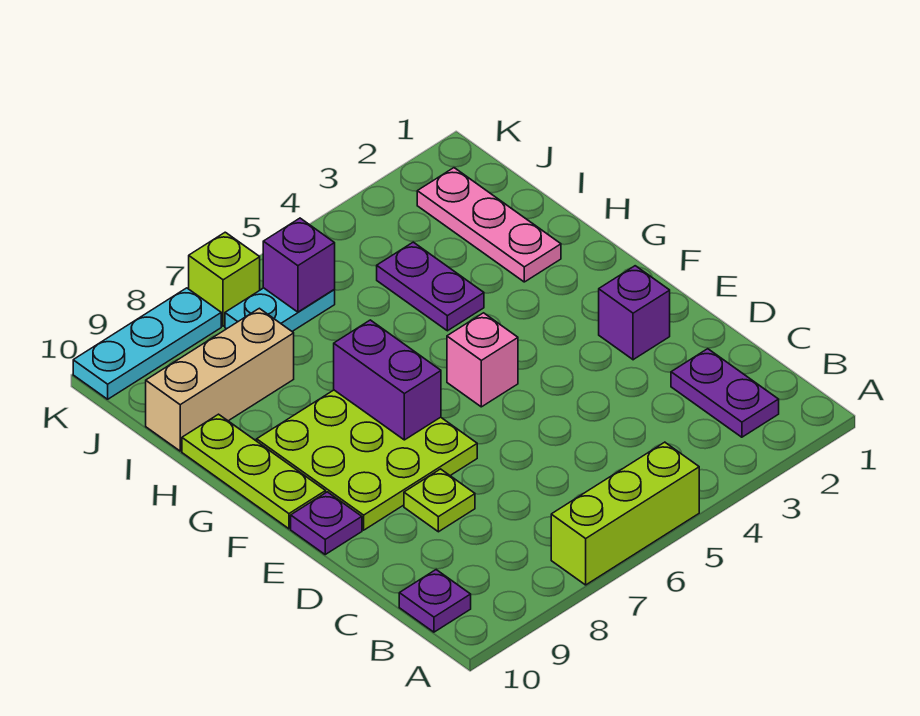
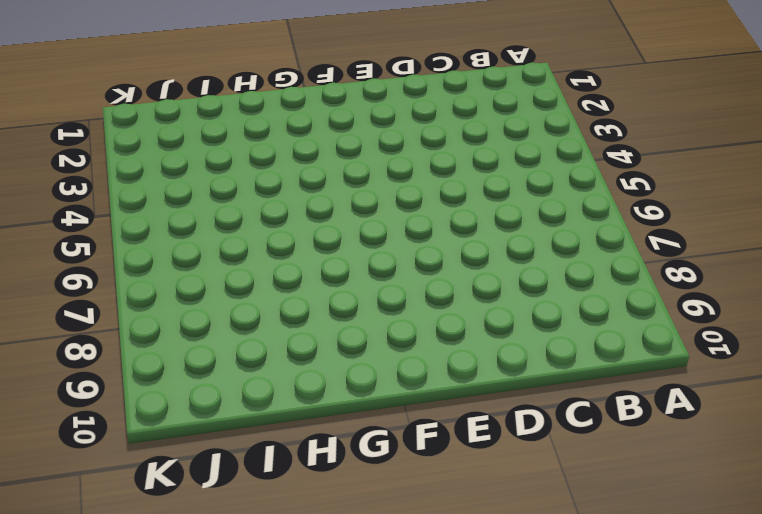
none -> lime 1x3 brick [551,442,699,585]
none -> purple 1x2 plate [671,349,779,437]
none -> purple 1x1 plate [399,570,471,632]

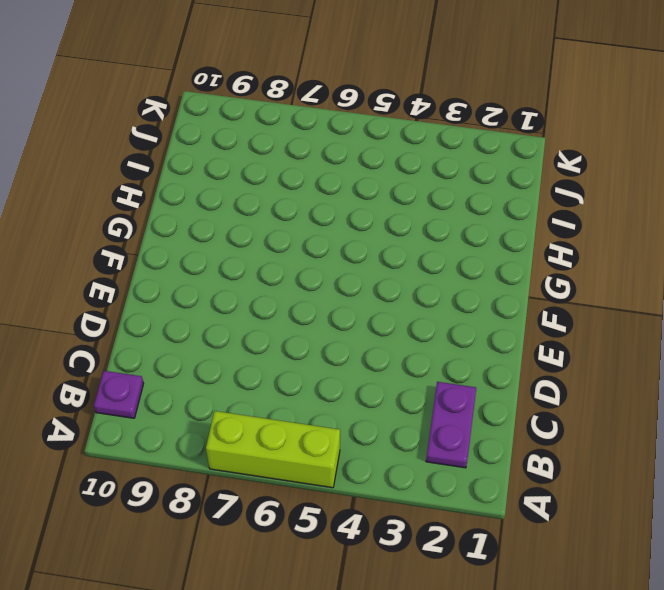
none -> lime 1x1 plate [404,469,475,532]
none -> purple 1x1 brick [599,266,670,360]
none -> lime 3x3 plate [257,390,477,530]

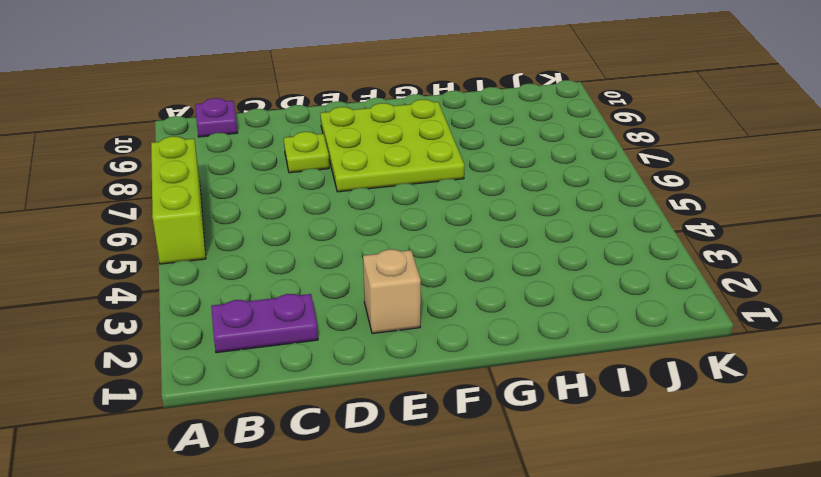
tan 1x1 brick [363,249,421,334] -> purple 1x1 brick [599,266,670,360]
none -> purple 1x1 plate [291,492,362,554]
none -> pink 1x1 brick [447,313,518,407]
none -> lime 1x3 plate [182,414,326,529]

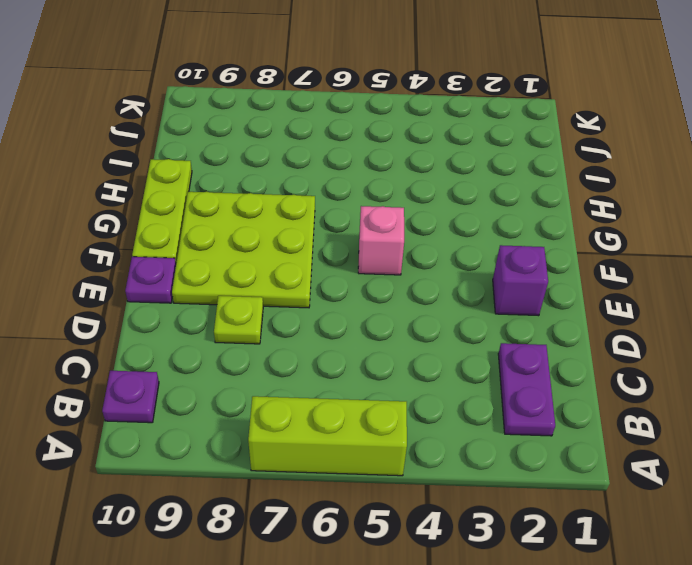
none -> pink 1x3 plate [417,168,561,282]
none -> purple 1x2 plate [377,242,484,331]
none -> tan 1x3 brick [146,308,294,451]

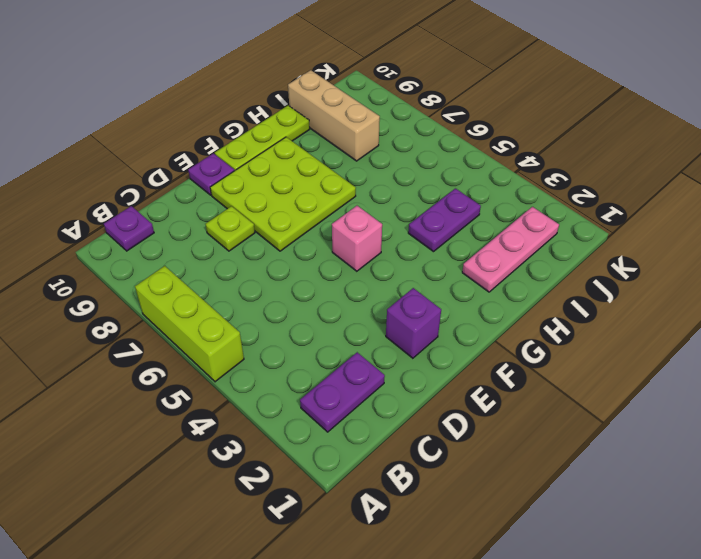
none -> cyan 1x2 plate [225,288,335,331]
none -> lime 1x1 brick [189,232,260,326]
none -> cyan 1x3 plate [73,288,221,399]

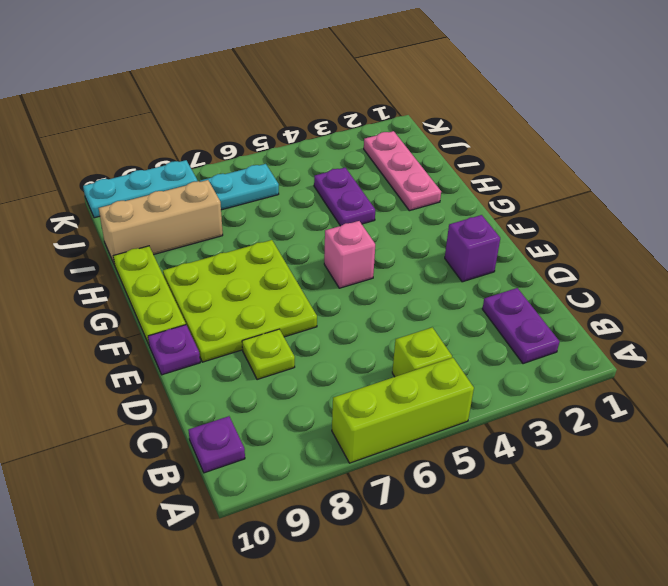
lime 1x1 brick [392,327,452,377] -> lime 1x1 brick moved to [189,232,260,326]
none -> purple 1x2 brick [334,320,441,440]
none -> purple 1x1 brick [263,218,335,312]

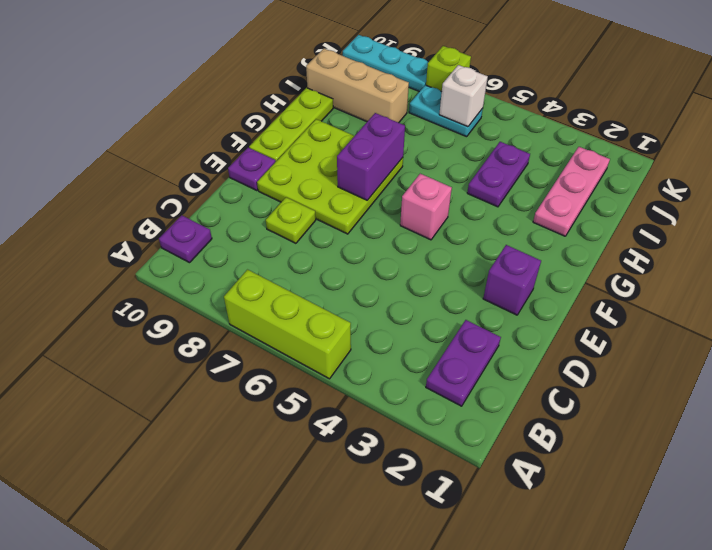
white 1x1 brick [439,65,488,127] -> purple 1x1 brick [263,218,335,312]

